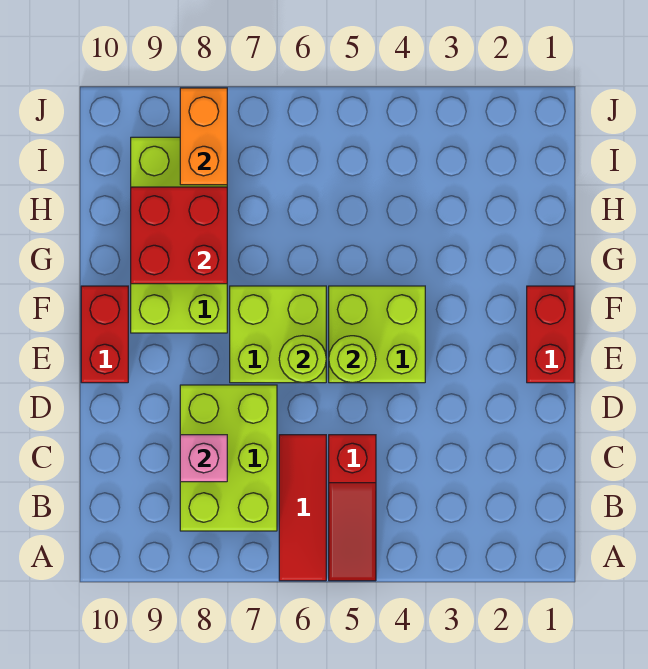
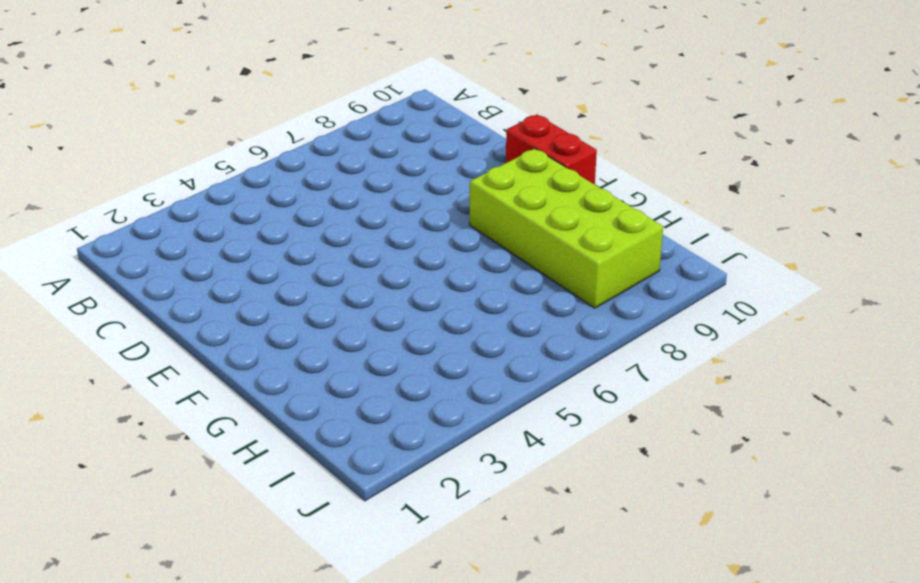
none -> red 1x3 slope [329,435,376,581]
none -> red 1x3 tile [279,435,326,581]
none -> lime 2x3 brick [180,385,277,531]

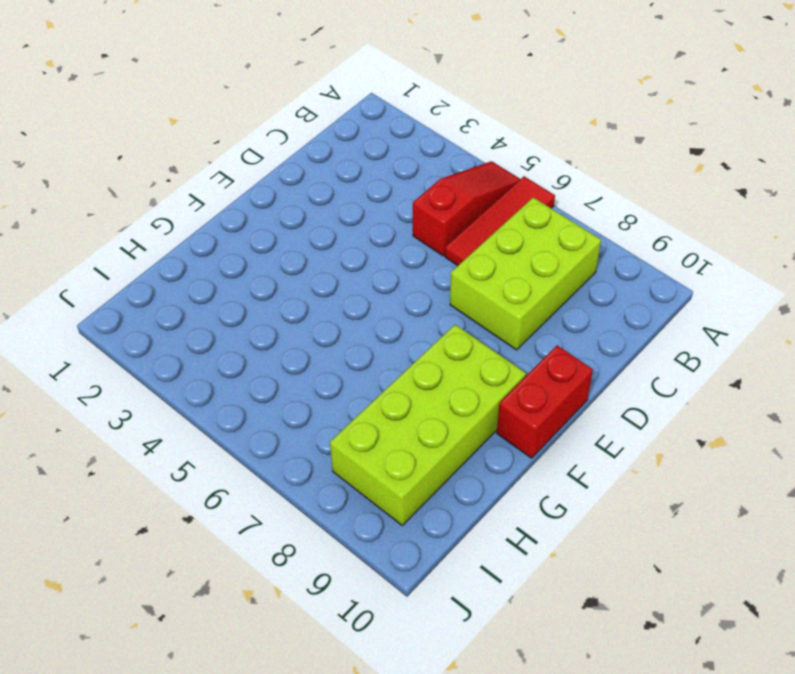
none -> red 1x2 brick [527,286,574,383]
none -> lime 2x2 brick [329,286,425,383]
none -> lime 2x2 brick [230,286,326,383]

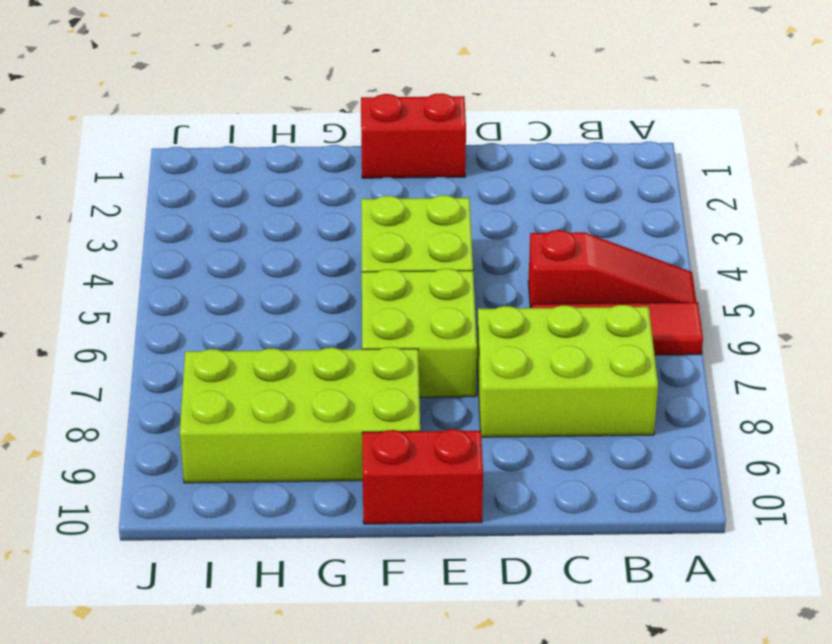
none -> pink 1x1 brick [180,435,227,482]
none -> lime 1x1 round brick [329,336,376,383]
none -> lime 1x1 round brick [279,336,326,383]

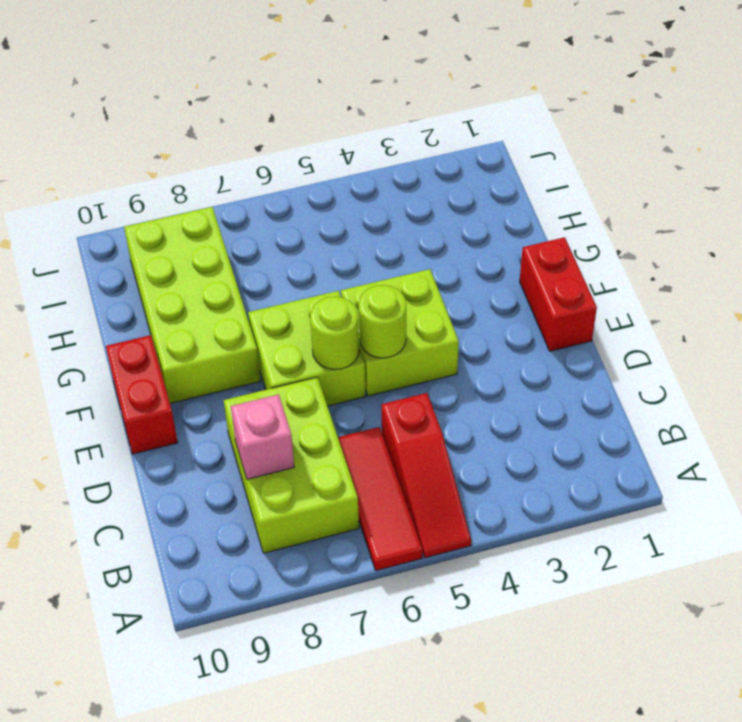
none -> red 2x2 brick [131,187,227,284]
none -> orange 1x2 brick [180,88,227,185]

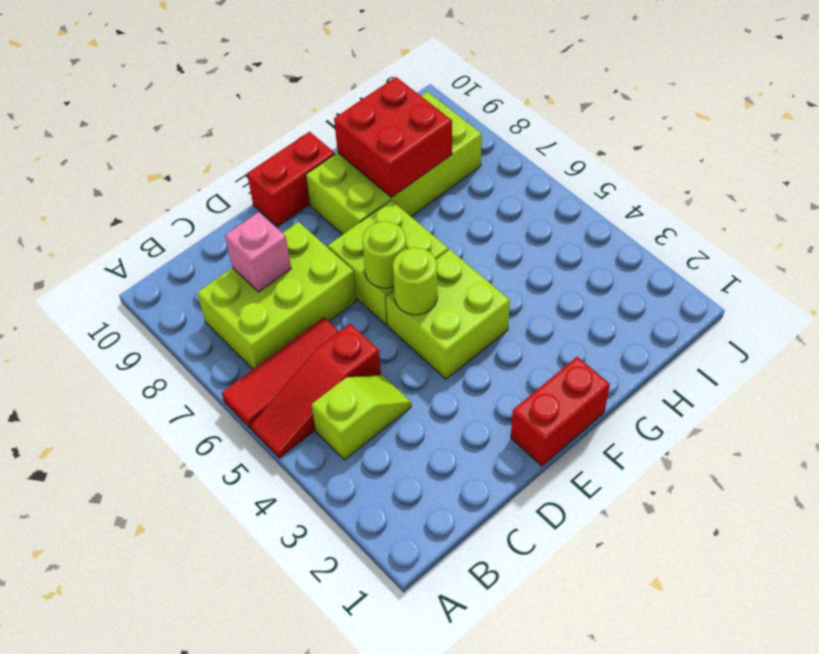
lime 1x2 slope [311,375,411,460] -> none
none -> orange 1x2 brick [180,88,227,185]

